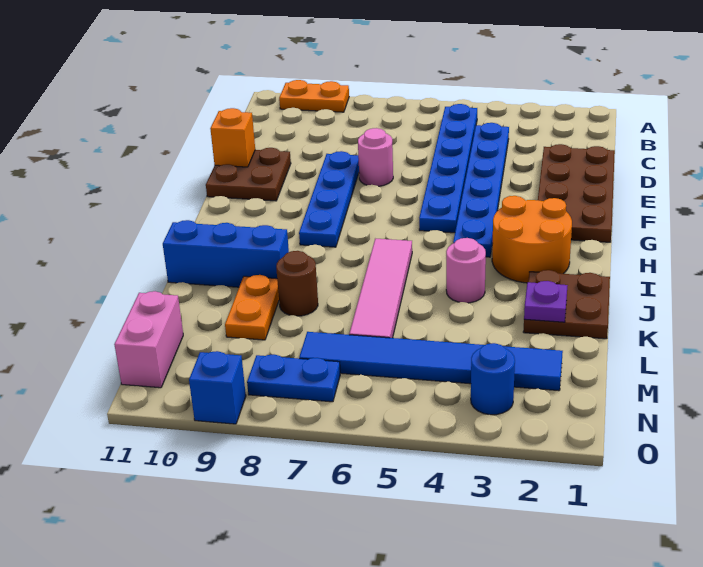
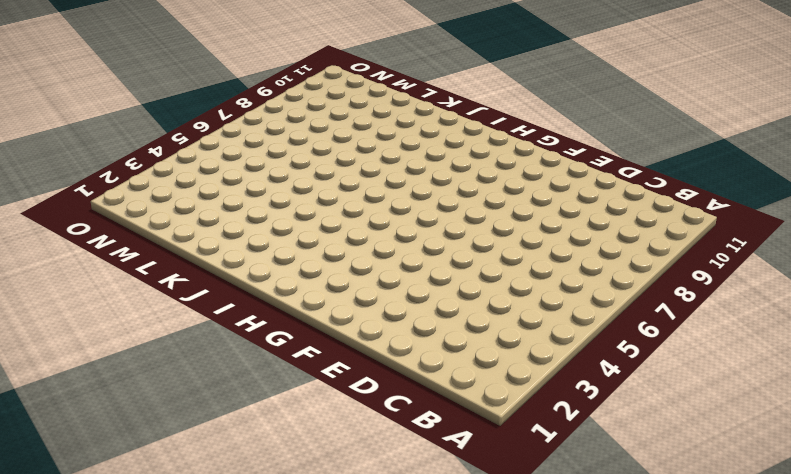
none -> orange 1x2 plate [279,80,349,112]
none -> blue 1x6 plate [419,104,477,233]
none -> blue 1x6 plate [453,123,509,257]

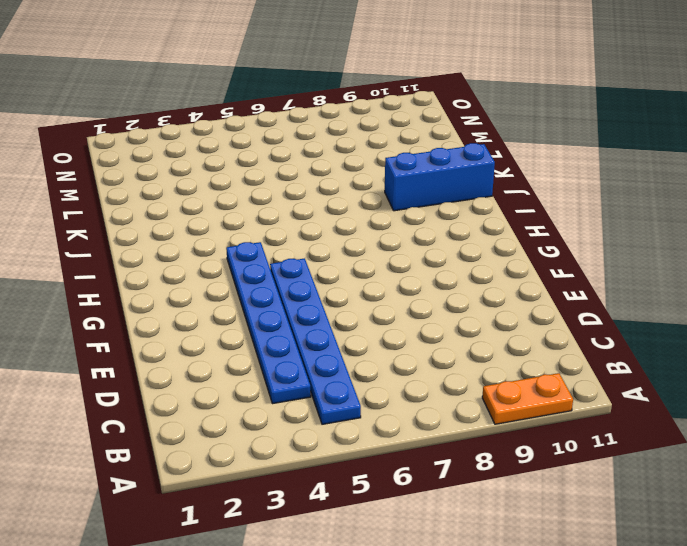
none -> brown 2x4 plate [538,144,615,242]
none -> pink 1x1 round brick [358,128,393,186]
none -> blue 1x4 plate [299,151,359,247]

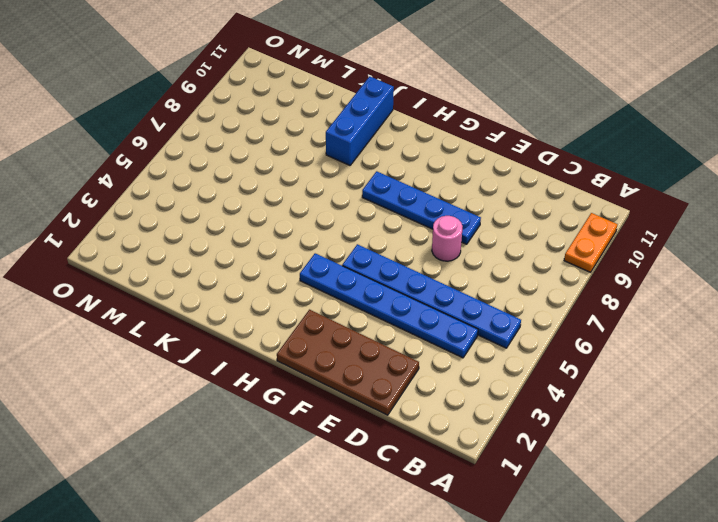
none -> brown 2x2 plate [206,148,291,201]
none -> orange 2x2 round brick [492,196,572,283]
none -> pink 1x4 tile [349,239,412,338]

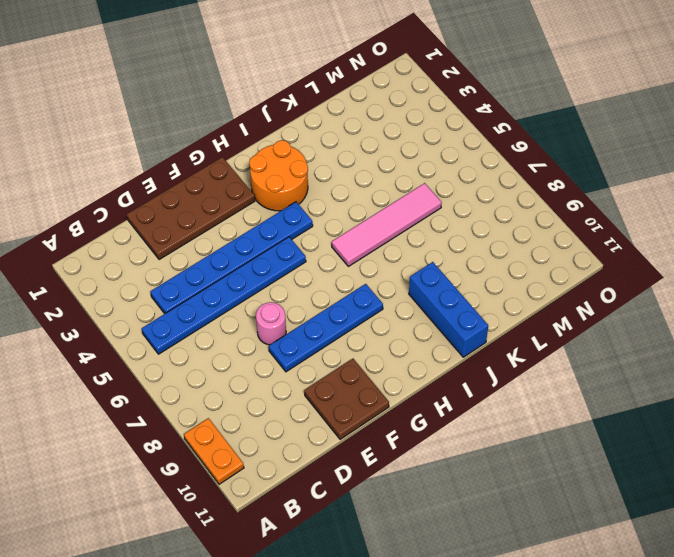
none -> brown 2x2 plate [523,270,610,339]
none -> pink 1x1 round brick [446,238,486,303]
none -> brown 1x1 round brick [276,251,318,316]

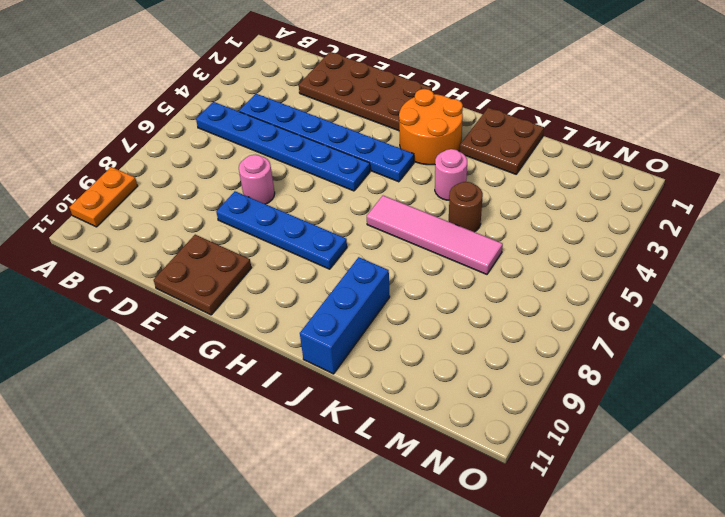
brown 1x1 round brick [449,182,483,232] -> brown 1x1 round brick moved to [276,251,318,316]
none -> orange 1x2 plate [225,275,279,340]
none -> blue 1x6 tile [299,332,563,391]
none -> pink 1x2 brick [114,291,183,388]

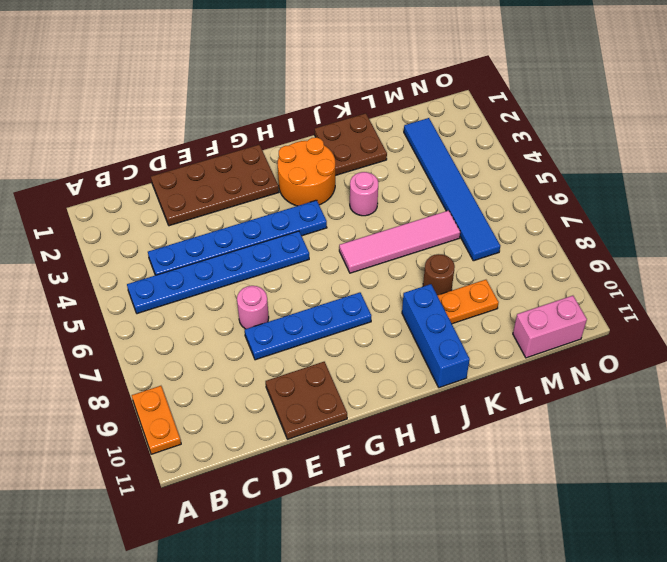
none -> blue 1x1 round brick [471,343,515,415]
none -> blue 1x2 plate [247,355,340,402]
none -> blue 1x1 brick [189,351,246,424]

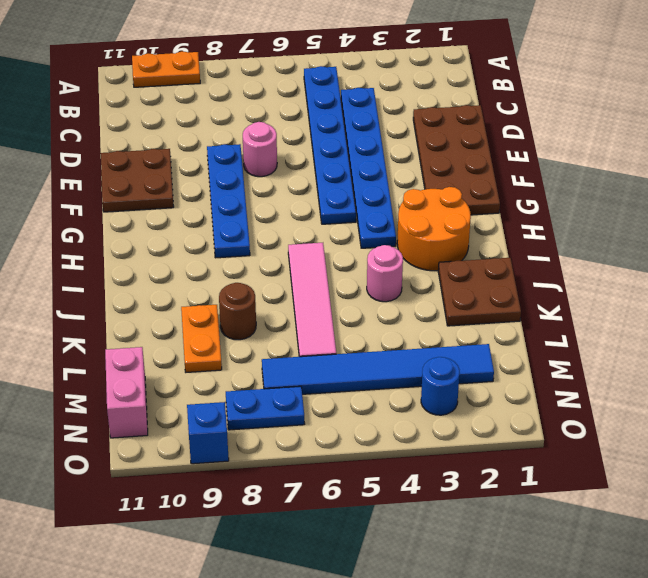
none -> blue 1x3 brick [163,220,289,287]
none -> orange 1x1 brick [210,108,255,167]
none -> purple 1x1 plate [524,281,567,322]

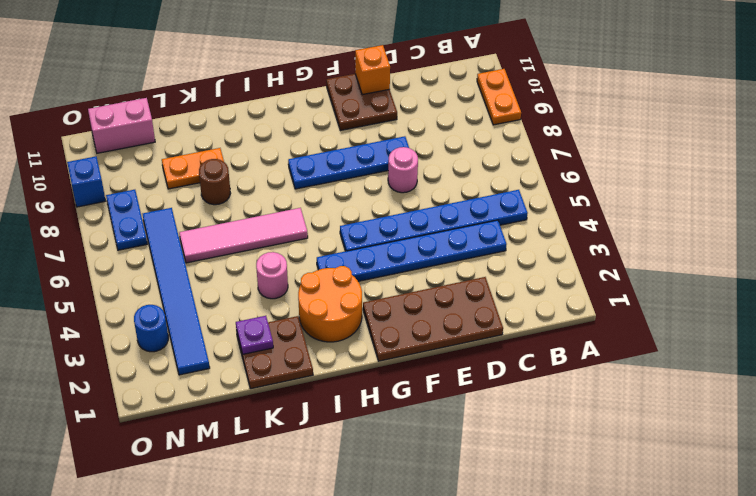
none -> blue 1x3 brick [163,220,289,287]

